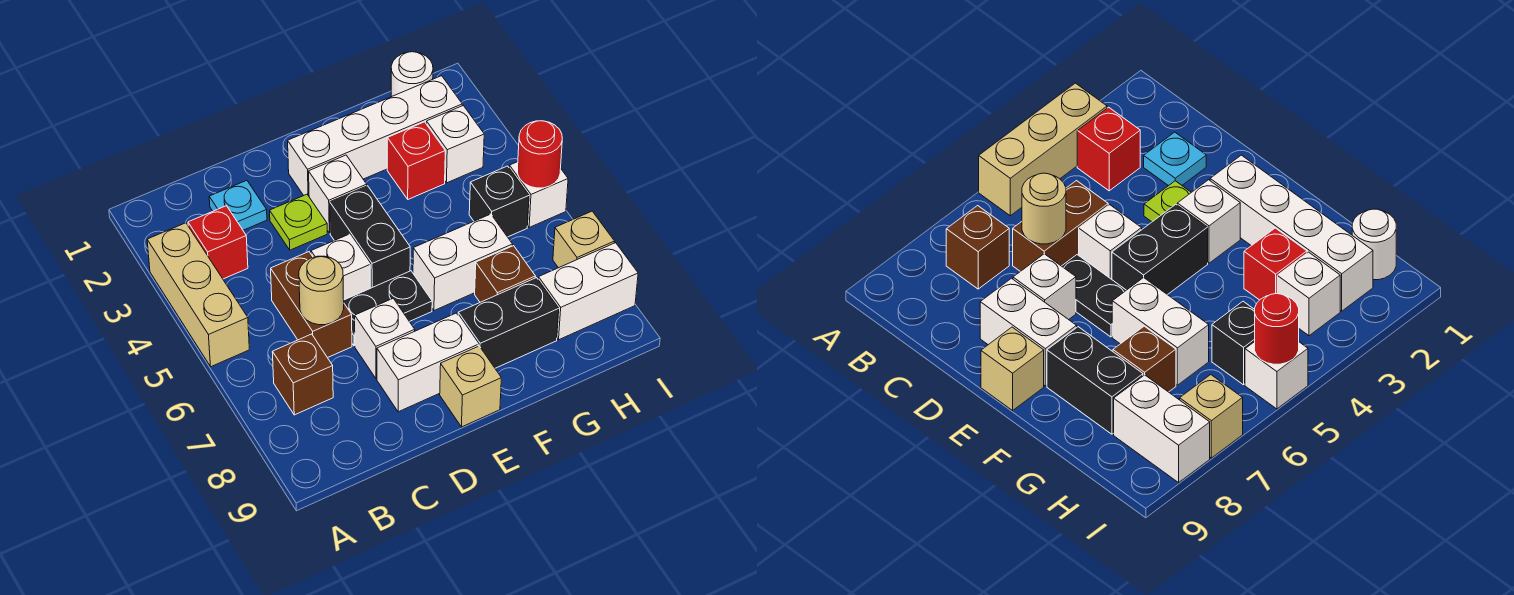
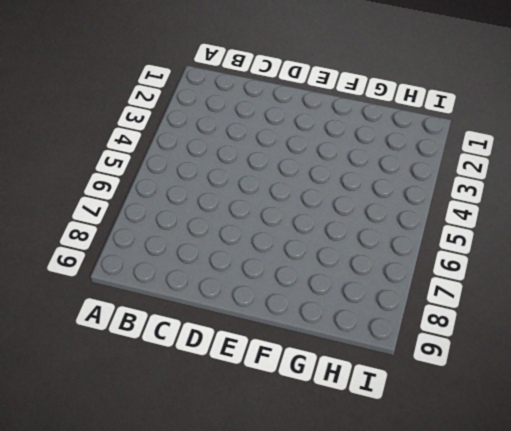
none -> tan 1x3 brick [147,223,249,367]
none -> red 1x1 brick [188,206,248,279]
none -> brown 1x1 brick [272,334,333,415]

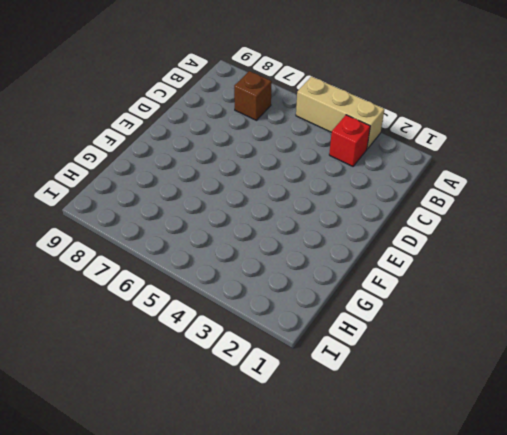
none -> cyan 1x1 plate [209,180,267,230]
none -> brown 1x2 brick [271,252,352,358]
none -> lime 1x1 plate [270,194,327,250]

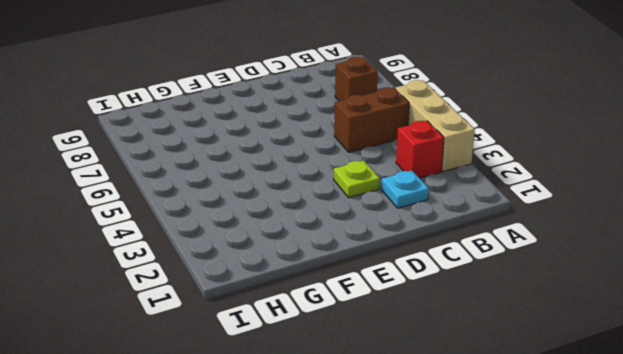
brown 1x2 brick [334,87,409,152] -> brown 1x2 brick turned to [271,252,352,358]
none -> white 1x1 brick [311,234,370,300]
none -> black 1x2 plate [344,271,432,346]
none -> white 1x1 brick [355,298,415,379]

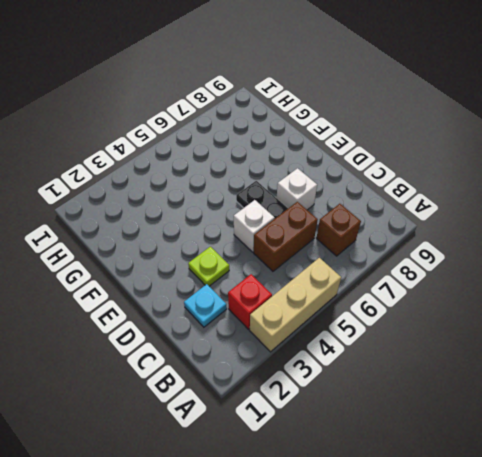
none -> white 1x2 brick [377,313,478,412]
none -> white 1x4 brick [288,76,462,196]
none -> white 1x1 brick [309,155,367,233]

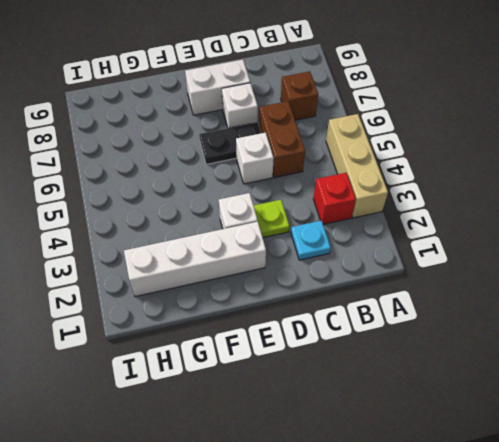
none -> black 1x2 brick [330,186,410,288]
none -> tan 1x1 brick [440,346,501,427]
none -> white 1x2 brick [413,214,513,311]

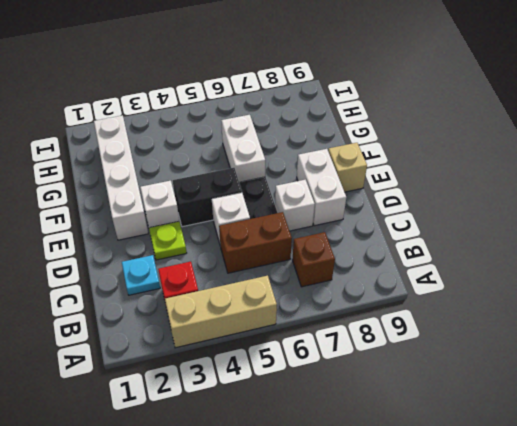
none -> black 1x2 brick [458,278,559,368]
none -> red 1x1 brick [387,122,445,199]
none -> brown 1x1 brick [475,246,536,302]

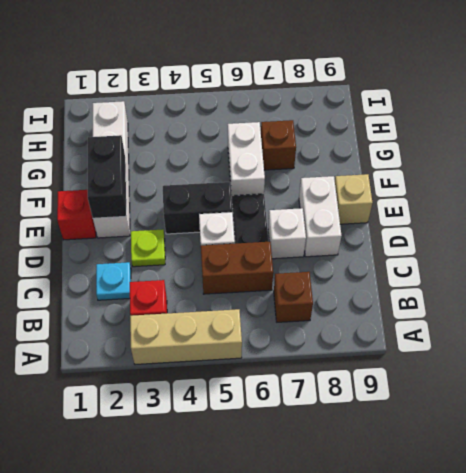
red 1x1 brick [57,190,96,240] -> red 1x1 brick moved to [387,122,445,199]
black 1x2 brick [88,135,126,218] -> black 1x2 brick moved to [458,278,559,368]
none -> white 1x1 brick [309,155,367,233]
none -> white 1x1 round brick [391,52,433,97]
none -> white 1x1 brick [426,106,484,183]

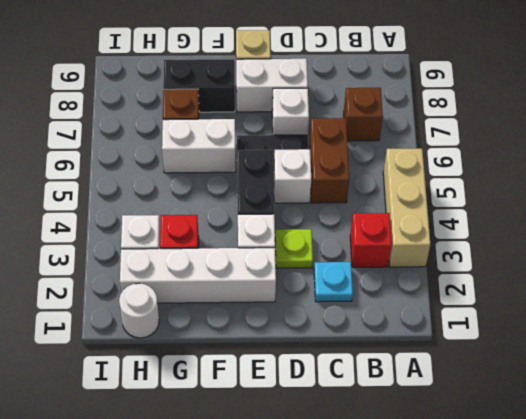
none -> black 1x1 brick [469,166,529,237]
none -> white 1x2 brick [538,243,638,340]
none -> white 1x1 brick [509,162,568,227]

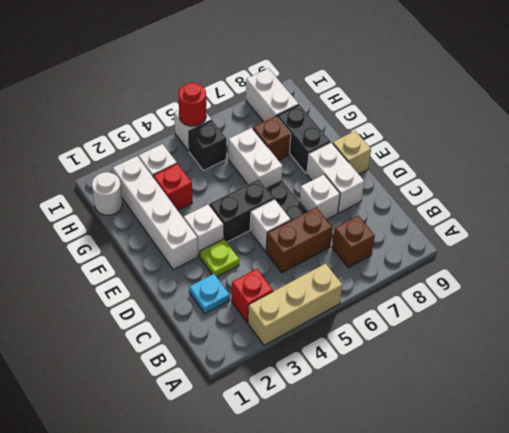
none -> tan 1x1 brick [553,211,615,268]
none -> tan 1x1 round brick [299,256,344,325]

